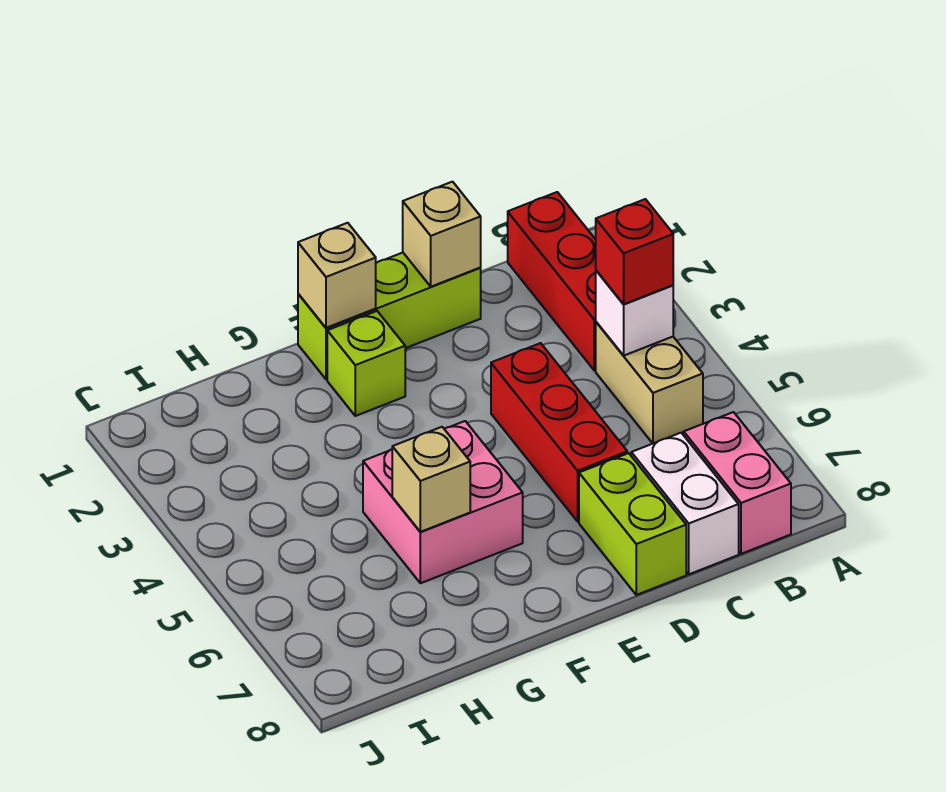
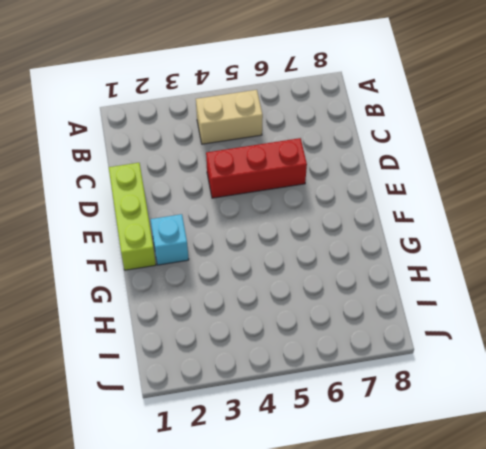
cyan 1x1 brick [151,214,189,265] -> lime 1x1 brick [327,311,405,416]
none -> red 1x3 brick [508,192,596,370]
none -> pink 1x2 brick [684,412,791,554]
none -> white 1x2 brick [631,433,739,574]

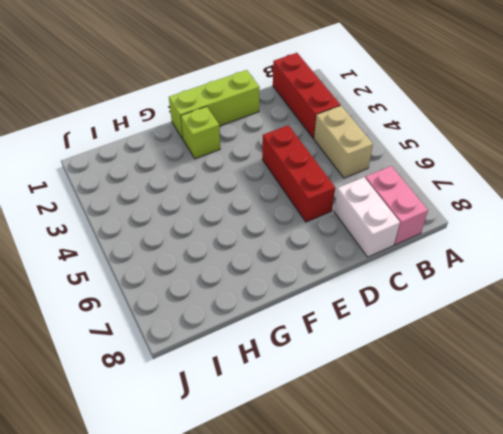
none -> lime 1x2 brick [579,453,686,595]
none -> pink 2x2 brick [363,421,523,583]
none -> white 1x1 brick [596,271,673,356]

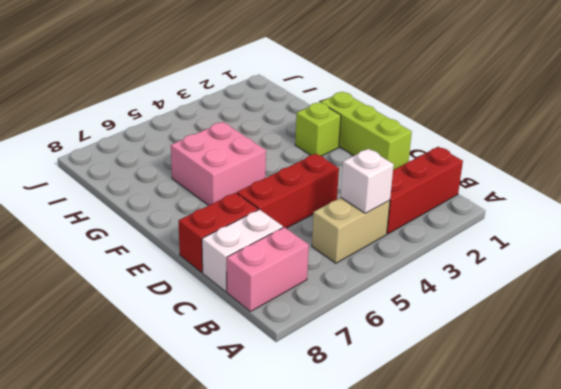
red 1x2 brick [178,193,258,272] -> lime 1x2 brick [579,453,686,595]
none -> tan 1x1 brick [403,182,481,287]
none -> tan 1x1 brick [298,223,376,328]
none -> tan 1x1 brick [392,427,470,532]

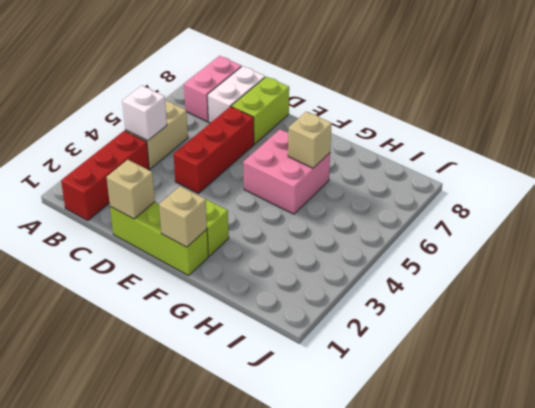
none -> red 1x1 brick [596,199,673,304]

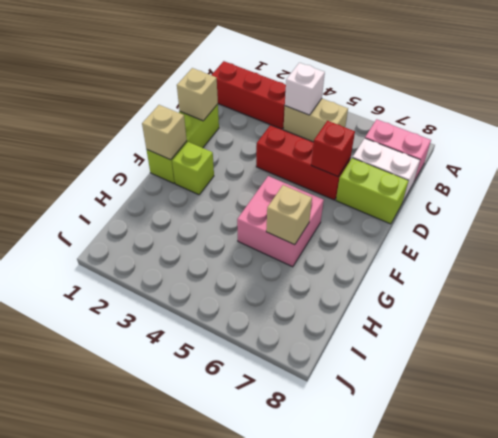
red 1x1 brick [311,121,355,177] -> red 1x1 brick moved to [596,199,673,304]

